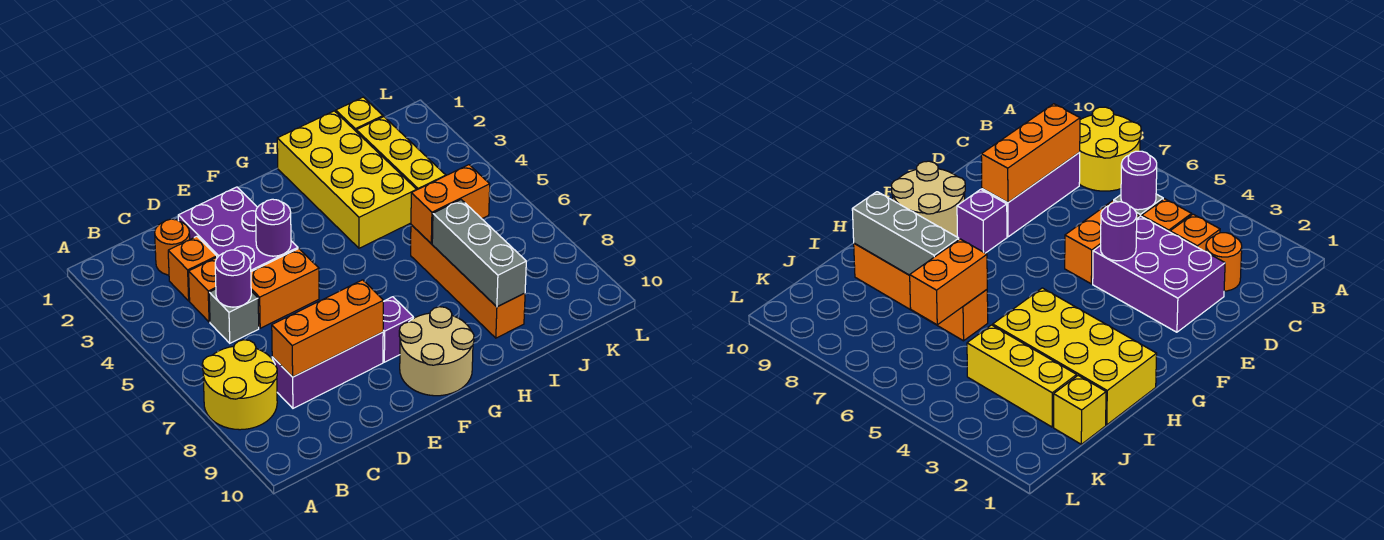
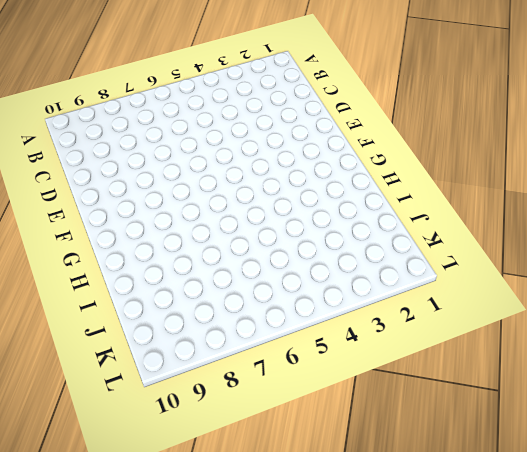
none -> yellow 2x2 round brick [202,340,277,430]
none -> orange 1x1 round brick [155,219,190,275]
none -> orange 1x1 brick [168,236,217,301]

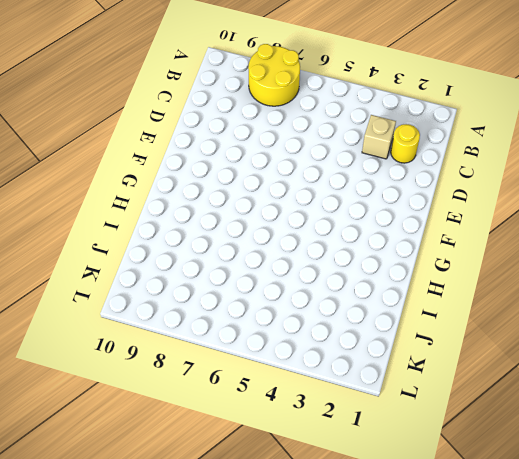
yellow 1x1 round brick [391,124,420,163] -> orange 1x1 round brick [155,219,190,275]
tan 1x1 brick [362,115,396,159] -> orange 1x1 brick [168,236,217,301]
none -> orange 1x1 brick [189,257,218,322]
none -> grey 1x1 brick [209,289,259,343]
none -> purple 1x3 brick [272,332,383,408]

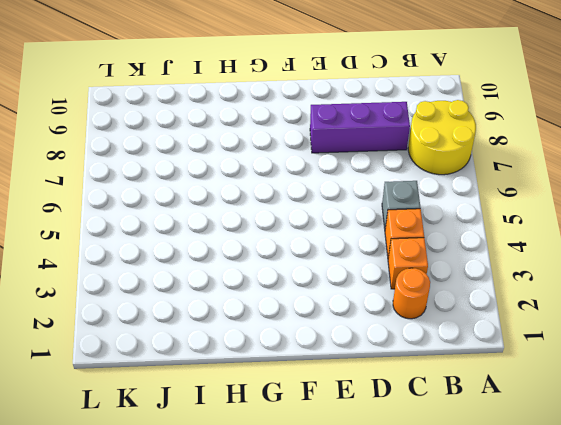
none -> purple 2x3 brick [178,187,298,272]
none -> orange 1x2 brick [251,249,319,328]
none -> purple 1x1 brick [383,297,413,362]

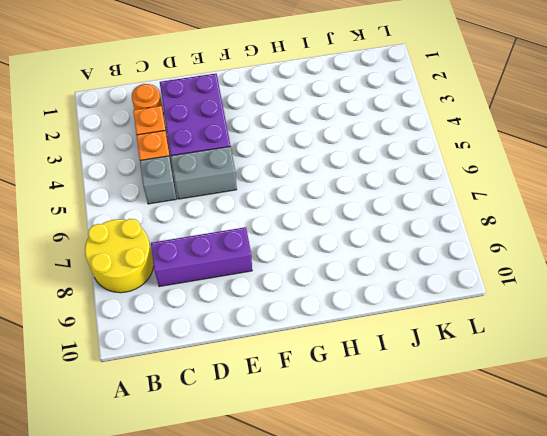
grey 1x2 brick [171,146,237,199] -> orange 1x2 brick [251,249,319,328]
none -> purple 1x1 brick [383,297,413,362]
none -> tan 2x2 round brick [399,307,474,396]
none -> yellow 2x4 brick [277,111,416,248]

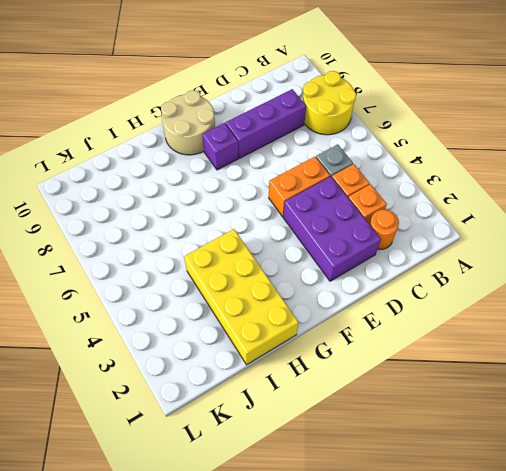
none -> orange 1x4 brick [411,225,525,338]
none -> yellow 1x1 brick [336,97,383,131]
none -> yellow 1x3 brick [356,117,446,190]

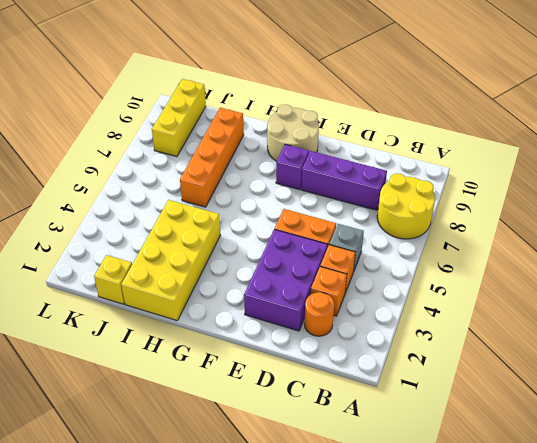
yellow 1x3 brick [152,79,206,157] -> yellow 1x3 brick moved to [356,117,446,190]
none -> purple 1x1 round brick [215,250,251,307]
none -> orange 1x3 brick [272,280,383,377]
none -> purple 1x1 round brick [256,199,291,256]

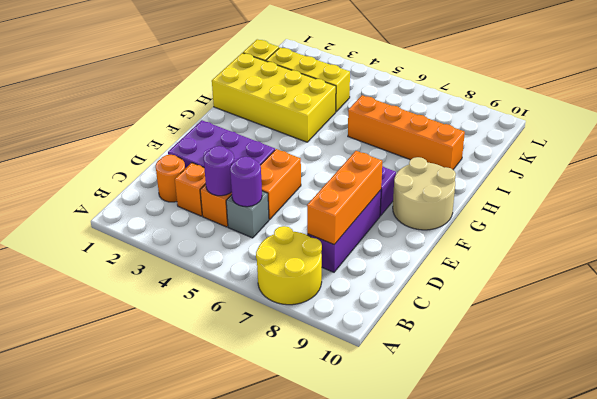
purple 1x1 round brick [204,146,234,196] -> purple 1x1 round brick moved to [256,199,291,256]
none -> orange 1x2 brick [411,165,490,244]
none -> grey 1x3 brick [432,200,526,307]

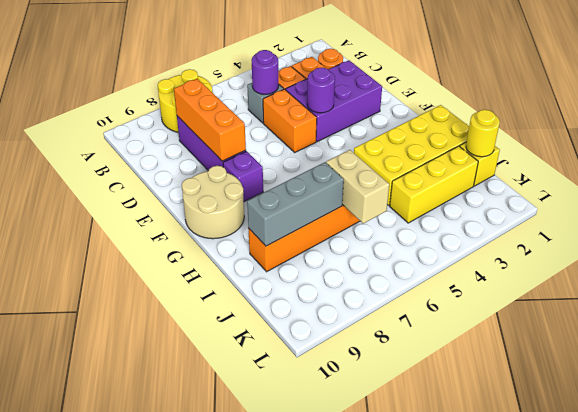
tan 1x2 brick [326,150,389,224] -> orange 1x2 brick [411,165,490,244]
yellow 1x1 round brick [466,110,500,157] -> none

